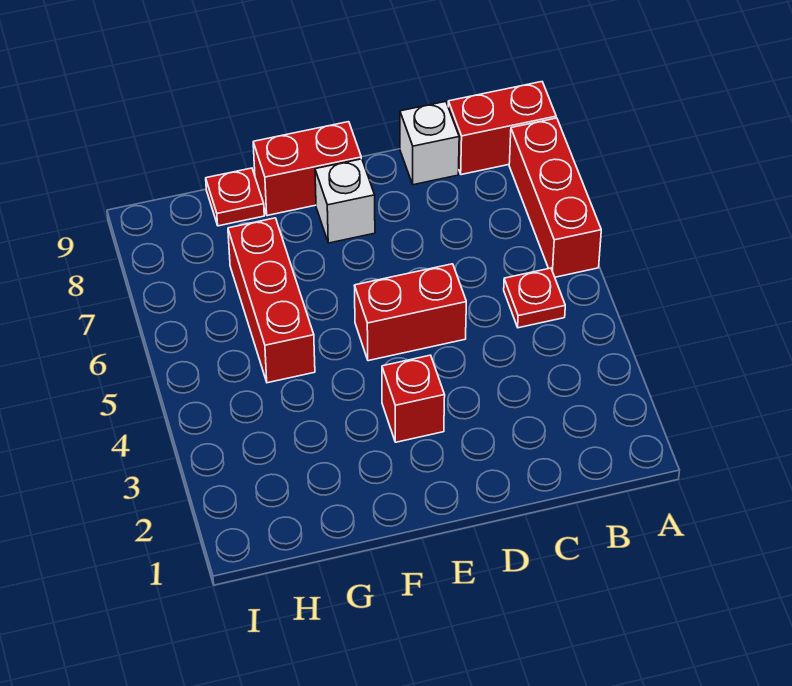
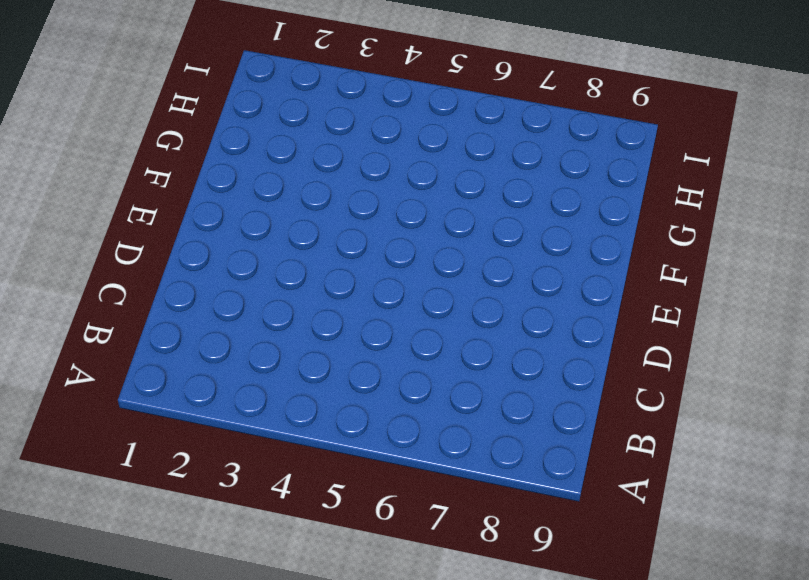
none -> red 1x3 brick [509,118,601,277]
none -> red 1x2 brick [448,82,556,175]

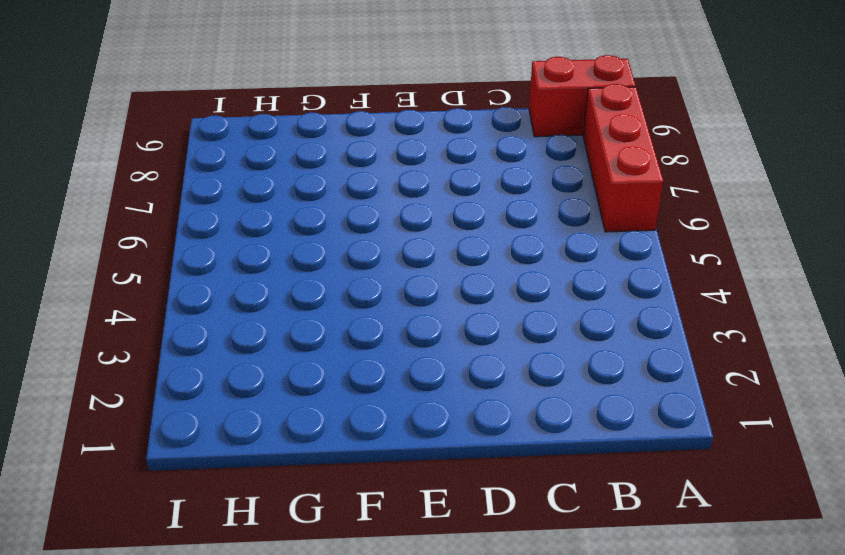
none -> red 1x1 plate [504,268,565,328]
none -> white 1x1 brick [400,102,459,185]

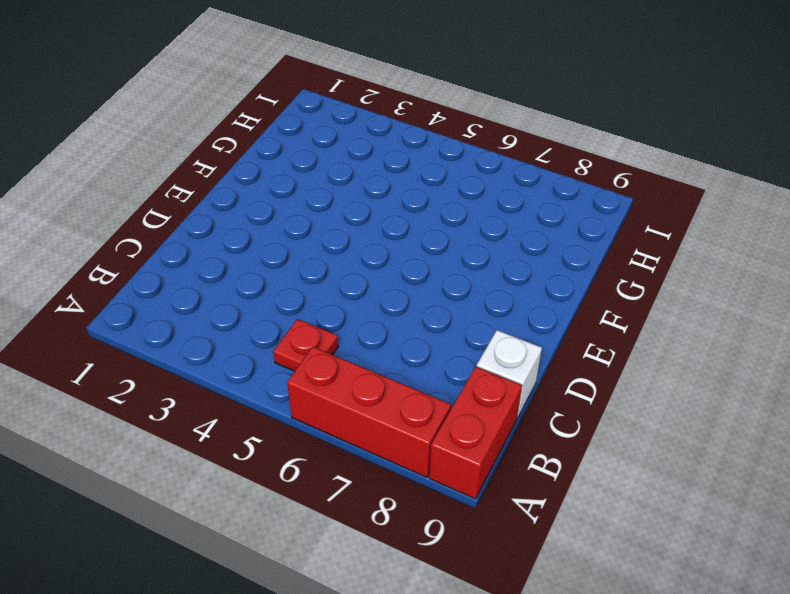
none -> red 1x2 brick [354,264,466,361]
none -> red 1x1 brick [382,355,445,442]

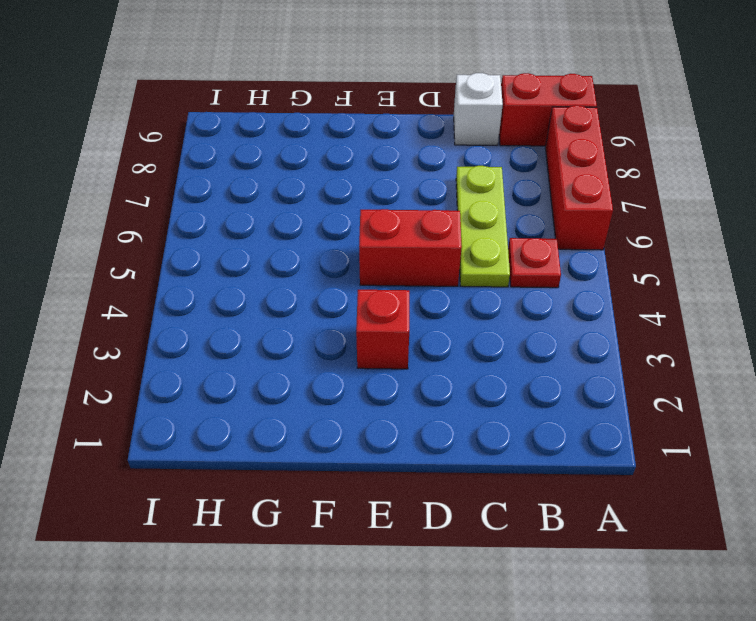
lime 1x3 plate [456,166,510,287] -> none
none -> white 1x1 brick [315,159,375,243]
none -> red 1x2 brick [253,122,361,216]

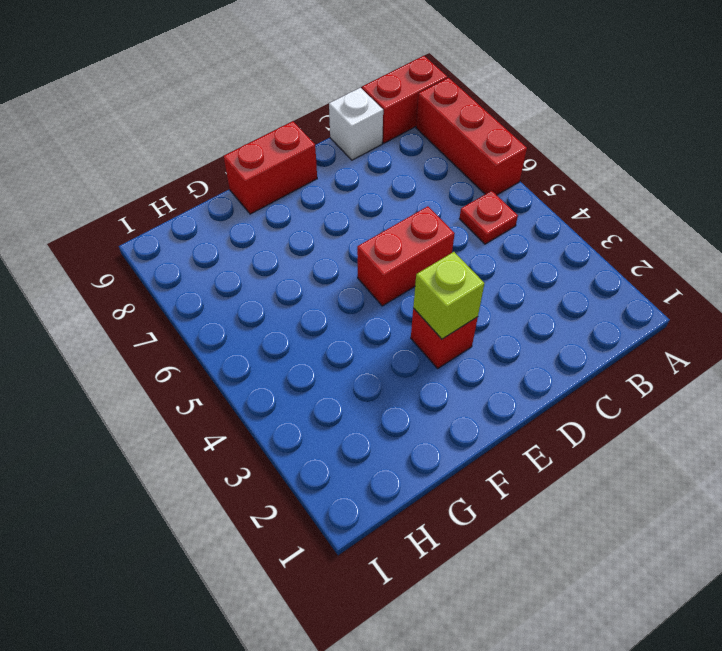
lime 1x1 brick [413,252,484,339] -> none
none -> white 1x1 brick [315,159,375,243]
none -> red 1x3 brick [228,218,315,383]

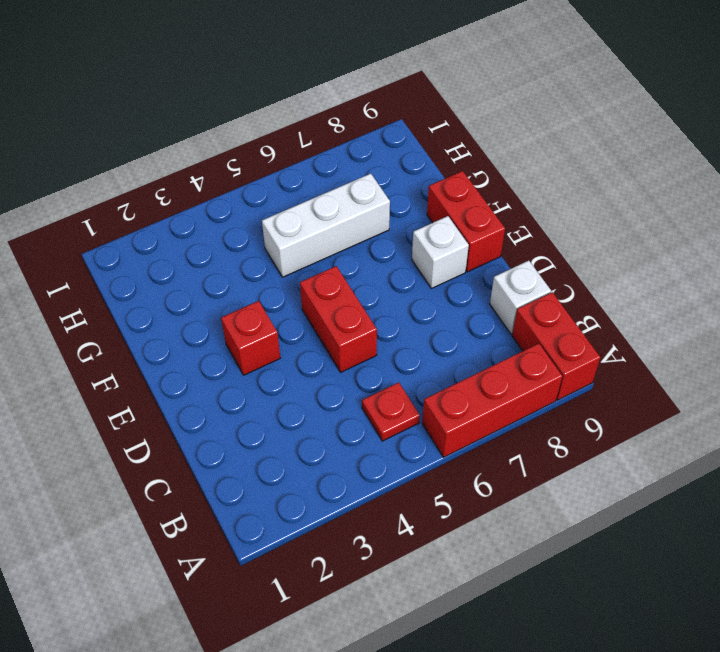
white 1x3 brick [262,174,390,277] -> red 1x3 brick [228,218,315,383]
none -> red 1x1 plate [206,168,264,226]

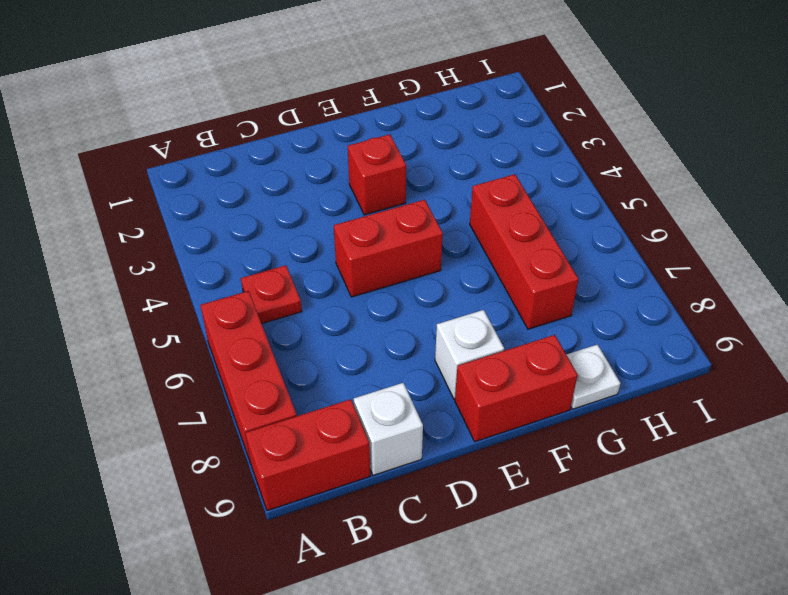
white 1x1 plate [566,345,620,409] -> red 1x1 plate [206,168,264,226]

